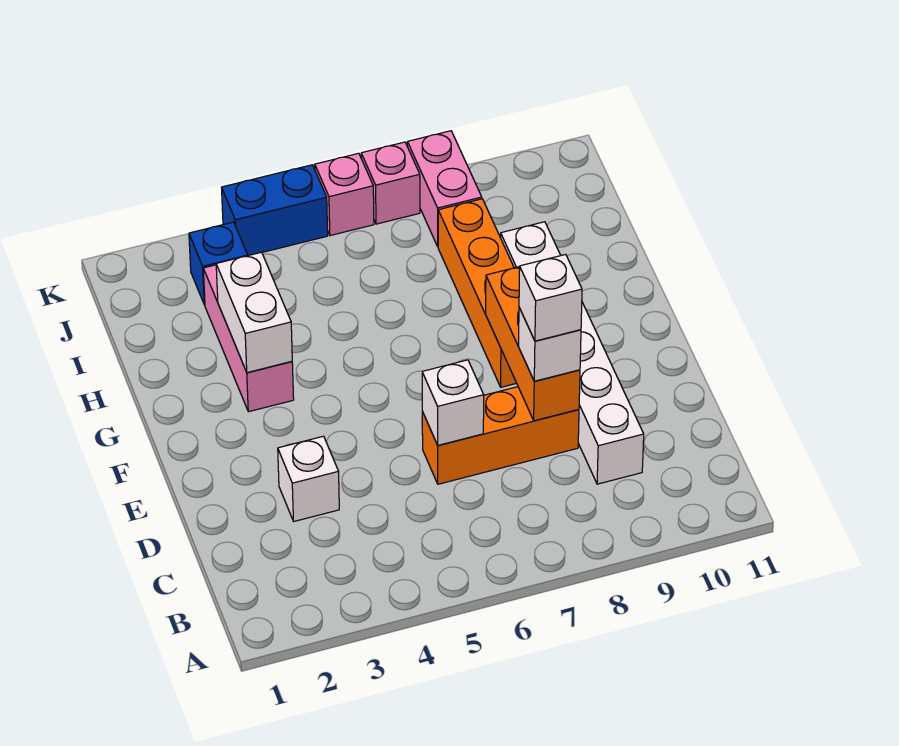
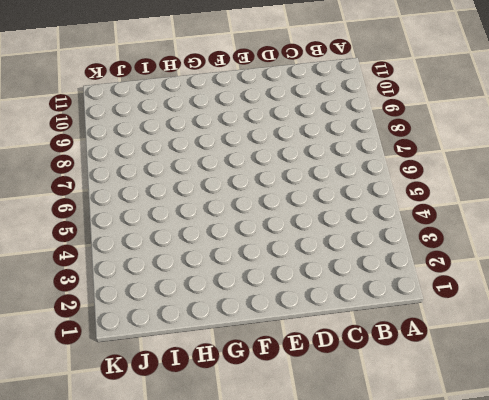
none -> white 1x6 brick [501,222,644,484]
none -> white 1x1 brick [278,436,339,521]
none -> orange 1x3 brick [422,387,579,484]

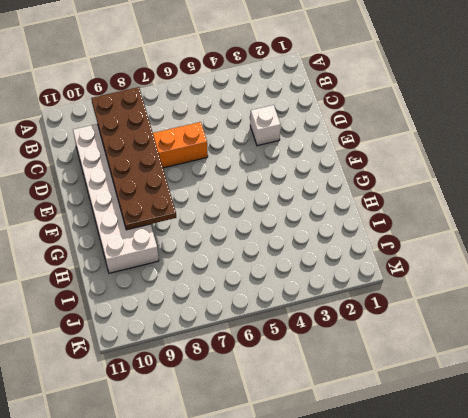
brown 2x6 plate [91,87,176,230] -> orange 1x3 brick [486,267,580,421]
white 2x6 brick [73,124,159,273] -> white 1x6 brick [501,222,644,484]
none -> orange 1x4 brick [438,199,516,387]
none -> pink 1x3 brick [203,265,294,412]
none -> blue 1x1 brick [189,222,247,305]

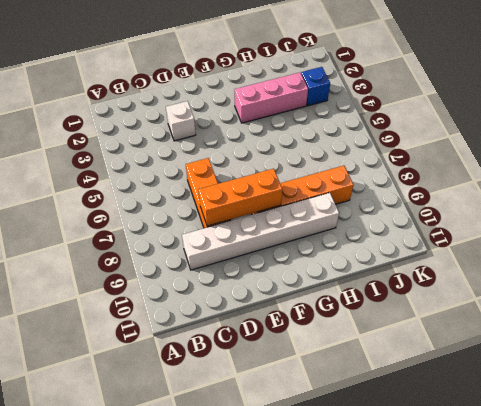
none -> pink 1x2 brick [407,131,482,246]
none -> blue 1x2 brick [222,165,328,255]
none -> pink 1x1 brick [315,153,374,236]

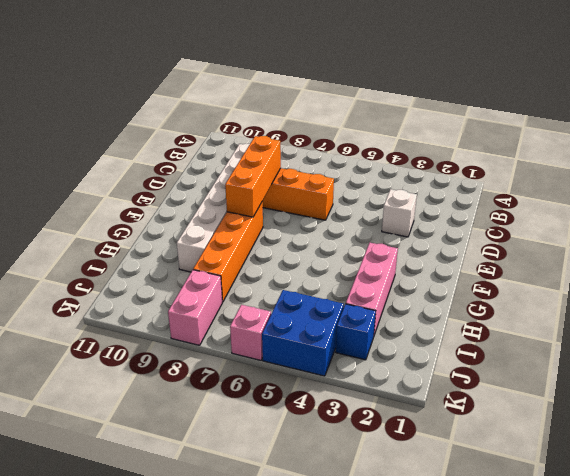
blue 2x2 brick [262,290,344,376] -> blue 1x2 brick [222,165,328,255]
none -> pink 1x1 brick [361,142,420,224]
none -> white 1x1 brick [422,360,484,445]
none -> white 1x2 brick [216,252,292,373]

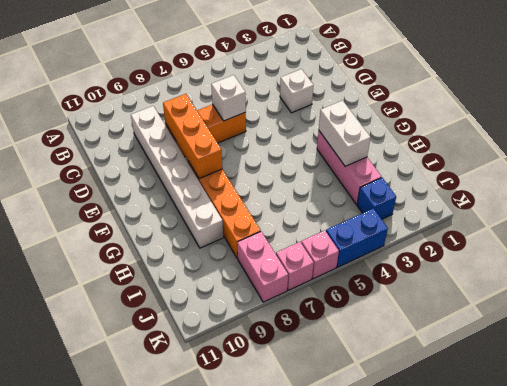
none -> white 1x1 brick [519,308,581,381]
none -> white 1x1 brick [519,254,582,341]

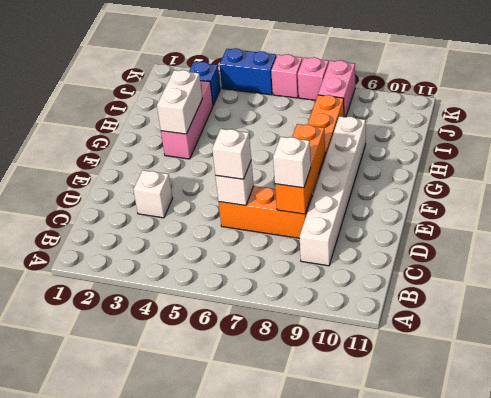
white 1x1 brick [212,129,251,179] -> white 1x1 brick moved to [519,254,582,341]

